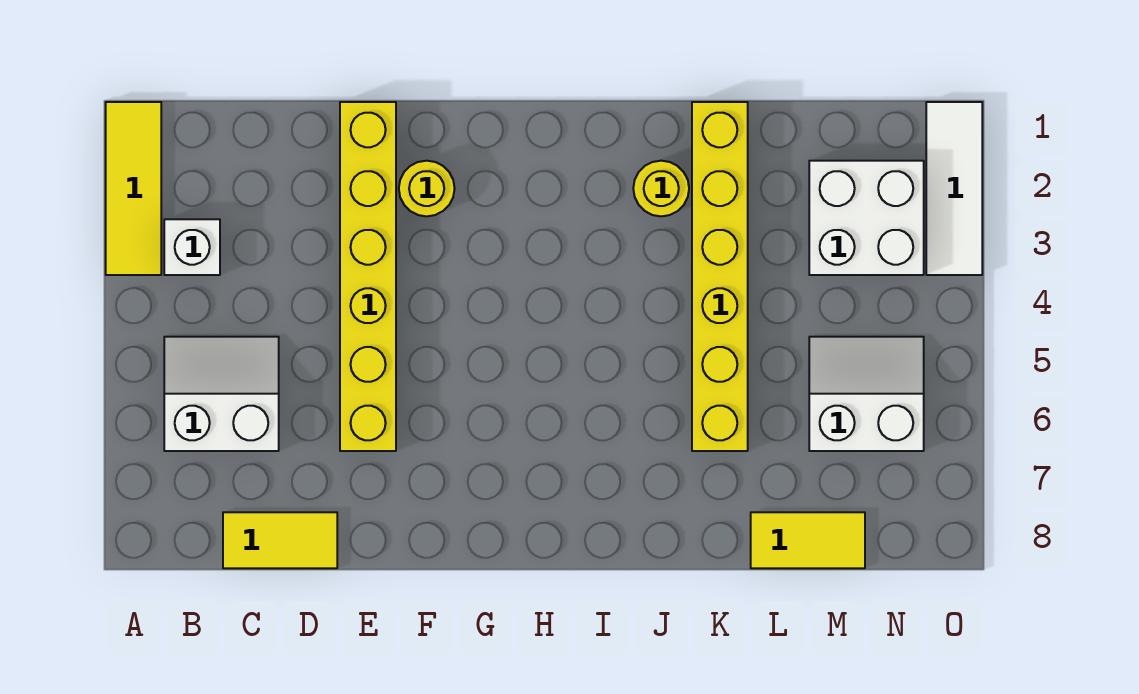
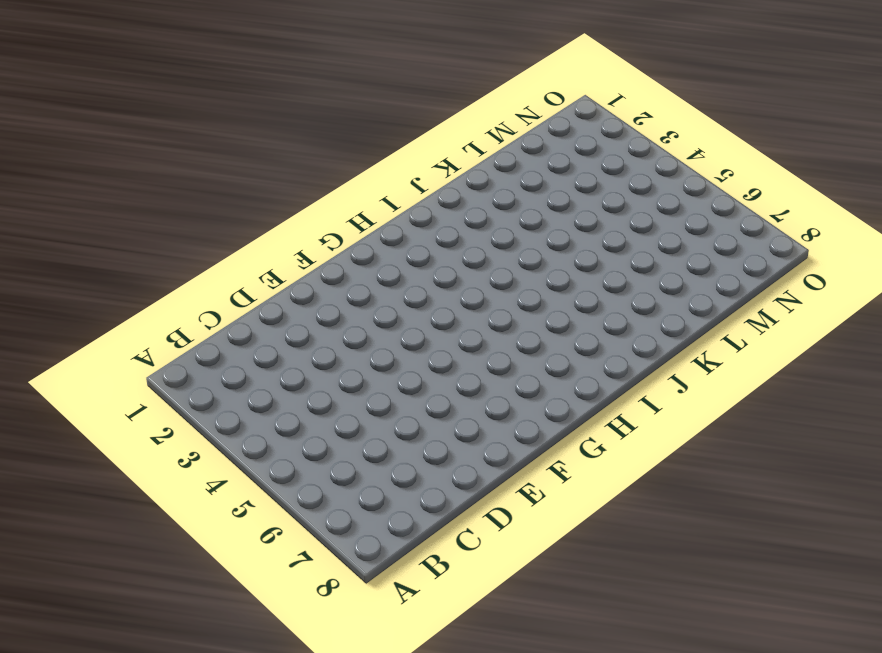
none -> yellow 1x3 tile [106,102,161,275]
none -> white 1x1 brick [164,219,220,275]
none -> white 2x2 slope [164,337,279,451]

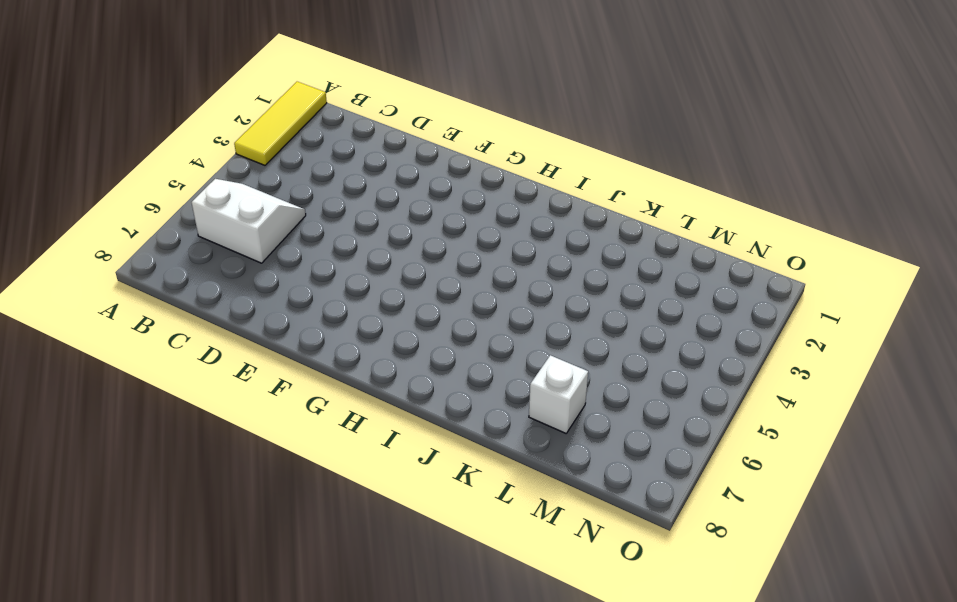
white 1x1 brick [529,355,588,433] -> white 1x1 brick moved to [164,219,220,275]
none -> yellow 1x2 tile [223,512,337,568]
none -> yellow 1x6 brick [340,102,396,451]
none -> yellow 1x1 round brick [399,161,455,216]

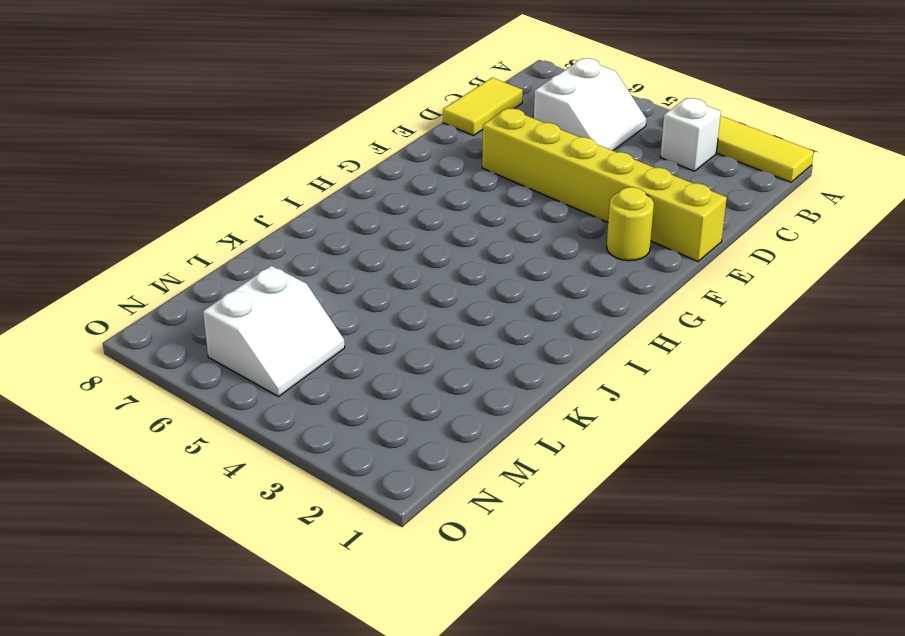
none -> yellow 1x1 round brick [633,161,689,216]
none -> yellow 1x6 brick [692,102,748,451]
none -> yellow 1x2 tile [751,512,865,568]

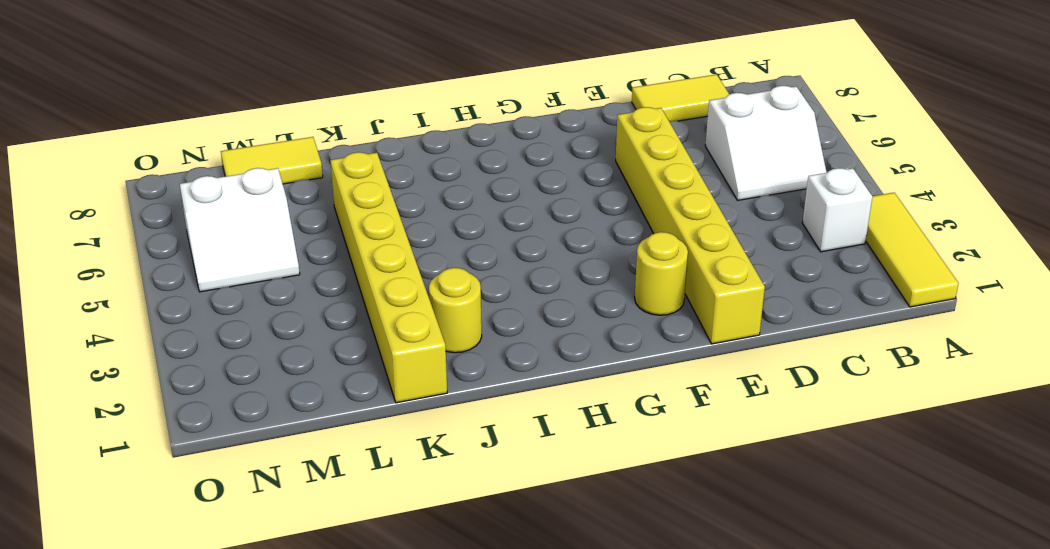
none -> white 2x2 brick [809,161,924,275]
none -> white 1x3 tile [926,102,982,275]

